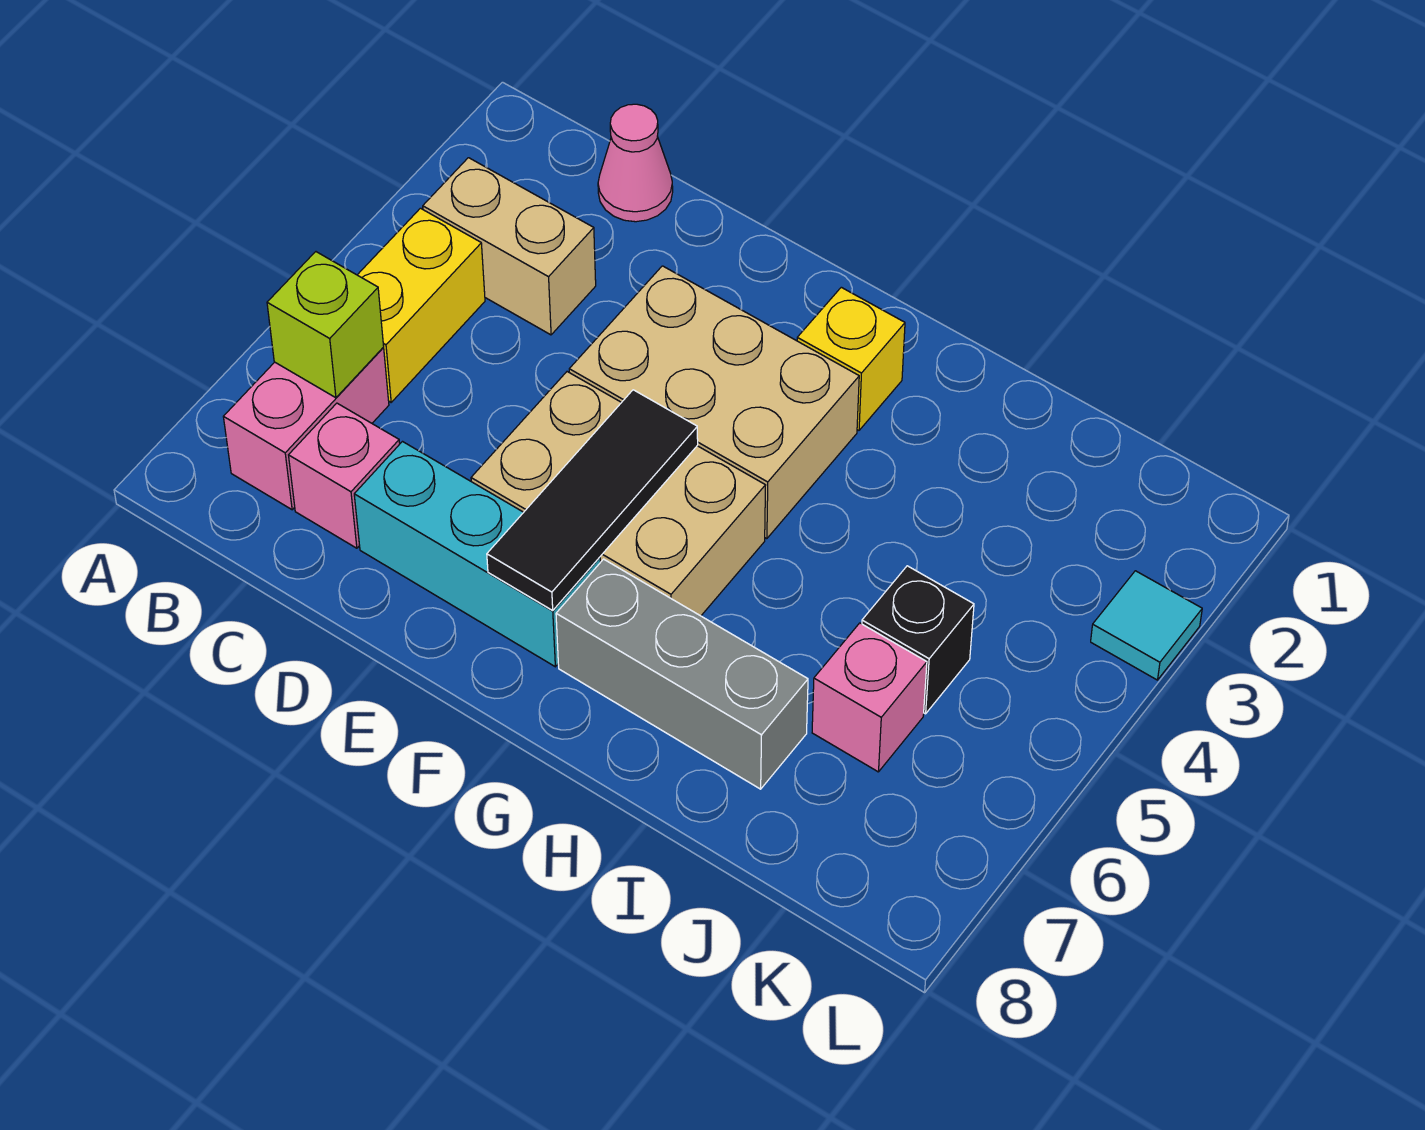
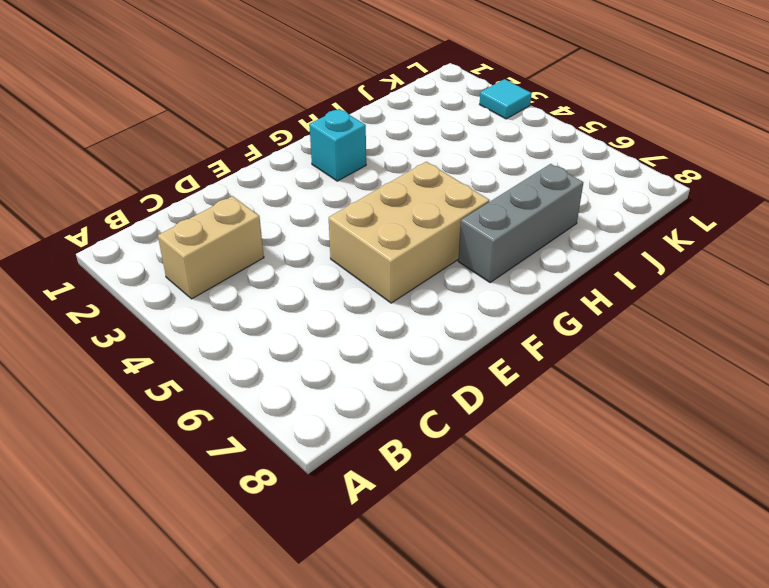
cyan 1x1 brick [309,109,366,181] -> yellow 1x1 brick [797,287,905,430]
none -> yellow 1x2 brick [358,208,485,402]
none -> pink 1x2 brick [223,348,389,510]
none -> pink 1x1 cone [598,104,673,222]

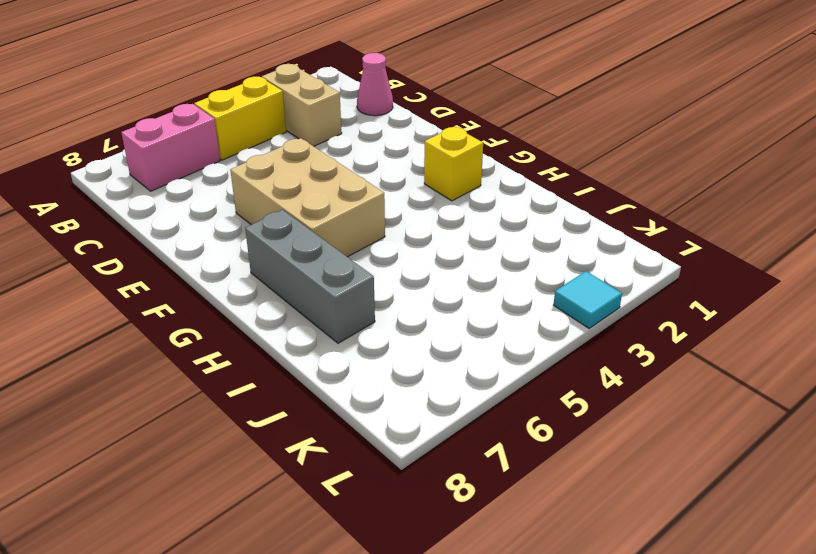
none -> pink 1x1 brick [289,403,400,548]
none -> cyan 1x3 brick [354,442,600,667]
none -> tan 2x3 brick [569,266,859,539]

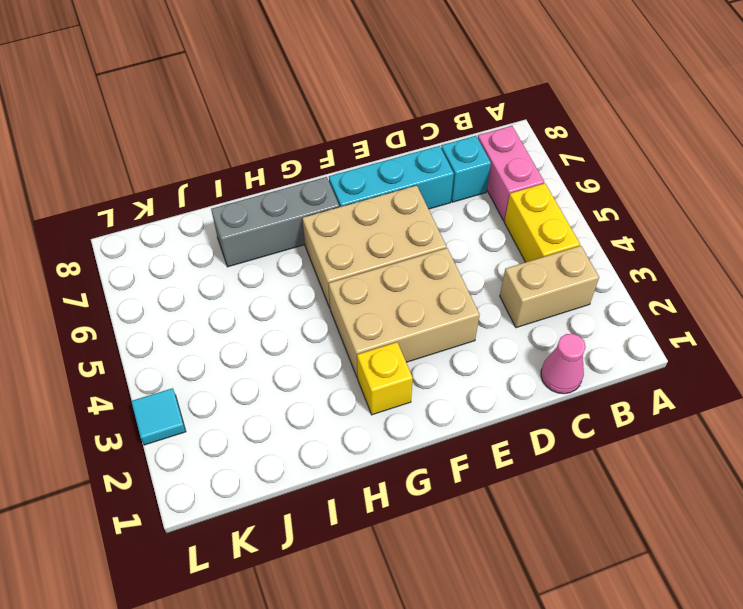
cyan 1x1 brick [441,136,491,202] -> pink 1x1 brick [289,403,400,548]
none -> black 1x1 brick [862,566,974,714]
none -> pink 1x1 brick [812,623,927,772]
none -> lime 1x1 brick [267,252,384,398]

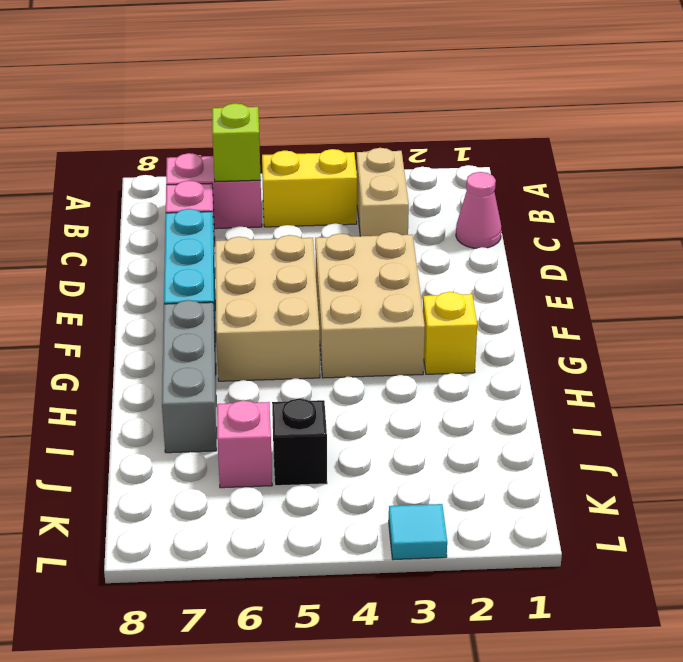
none -> black 1x3 tile [487,390,698,610]

